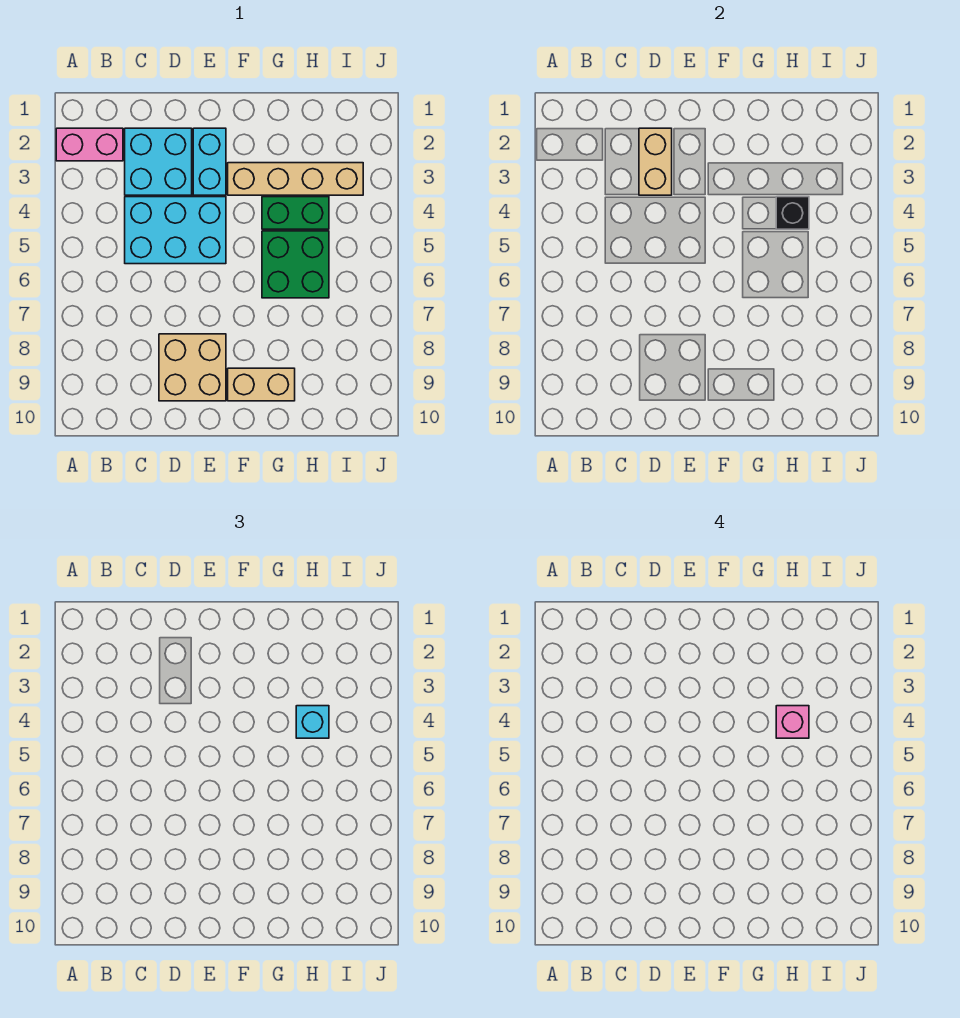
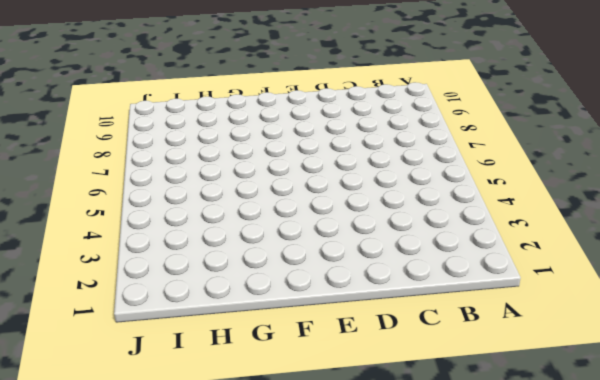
none -> pink 1x2 brick [56,128,123,161]
none -> cyan 2x2 brick [125,128,192,195]
none -> cyan 2x3 brick [125,197,226,264]

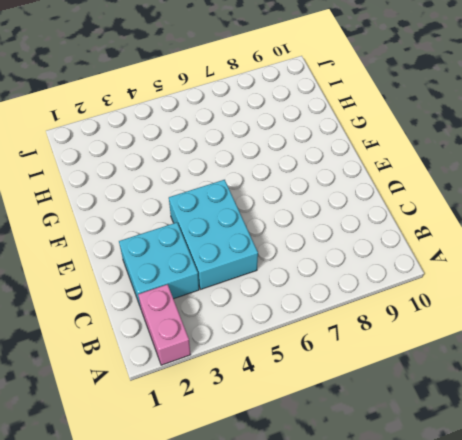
none -> tan 2x2 brick [159,334,226,401]
none -> cyan 1x2 brick [193,128,226,195]
none -> tan 1x4 brick [228,163,363,195]

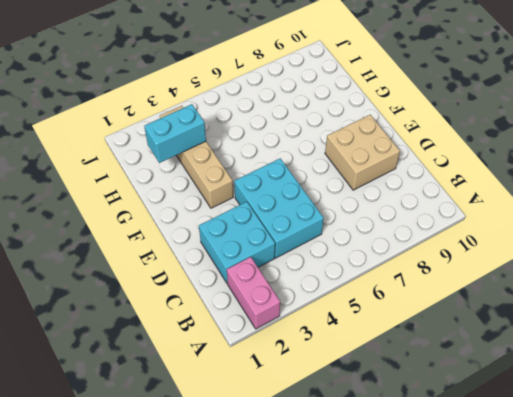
cyan 1x2 brick [144,104,206,163] -> cyan 1x2 brick moved to [193,128,226,195]
none -> tan 1x2 brick [228,368,295,401]
none -> green 1x2 brick [262,197,329,229]
none -> green 2x2 brick [262,231,329,298]

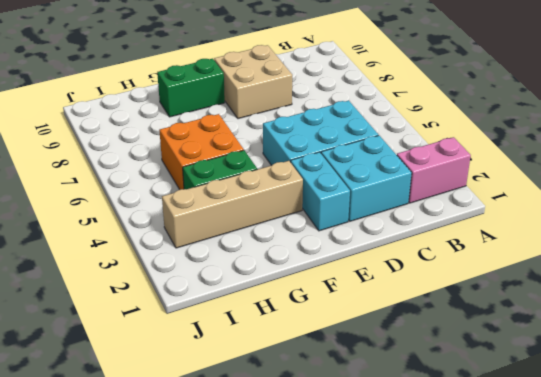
green 1x2 brick [157,59,225,117] -> tan 1x2 brick [228,368,295,401]
orange 2x2 brick [159,114,244,190] -> green 2x2 brick [262,231,329,298]
none -> tan 1x2 brick [639,128,672,195]
none -> black 1x1 brick [776,197,809,229]
none -> cyan 1x1 brick [296,706,329,738]

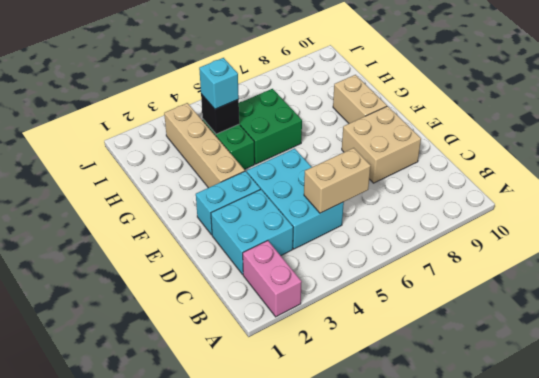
tan 1x2 brick [304,148,371,213] -> tan 1x2 brick moved to [639,128,672,195]
none -> pink 1x1 brick [776,706,809,738]

